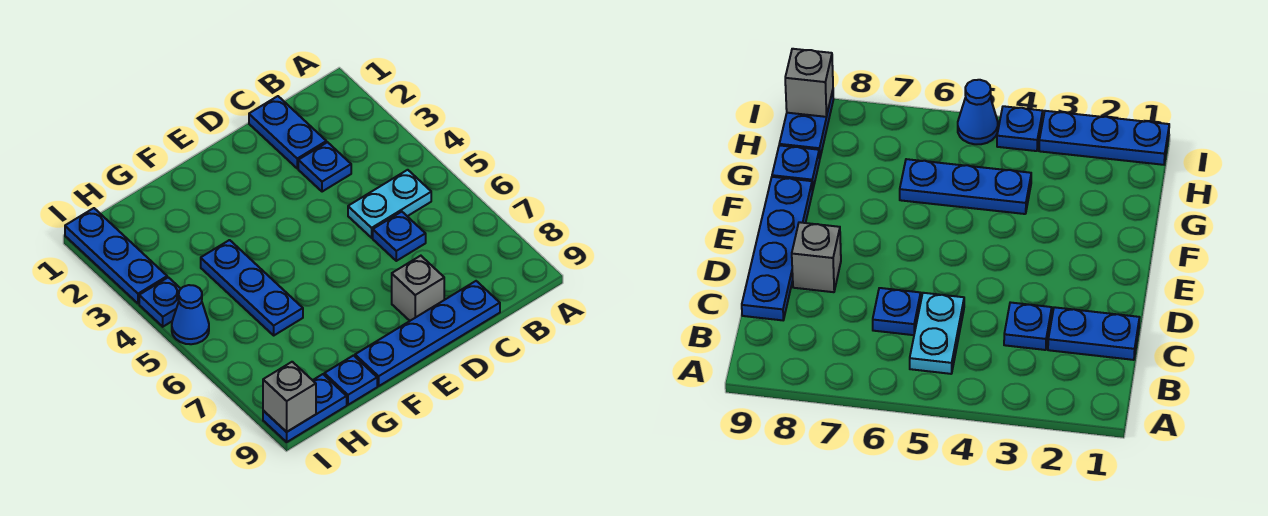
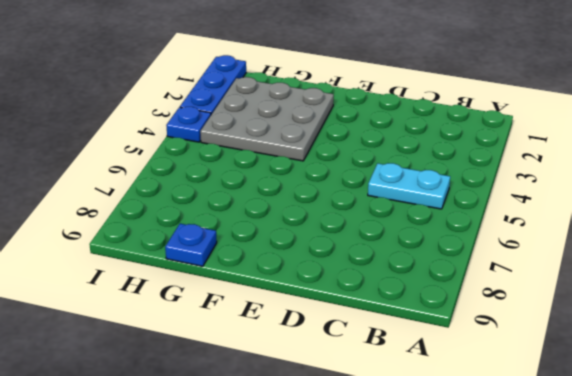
grey 3x3 plate [200,77,334,161] -> blue 1x3 plate [201,240,303,335]
none -> blue 1x2 plate [249,96,326,168]
none -> blue 1x1 plate [298,142,351,192]
none -> blue 1x1 plate [373,212,426,261]

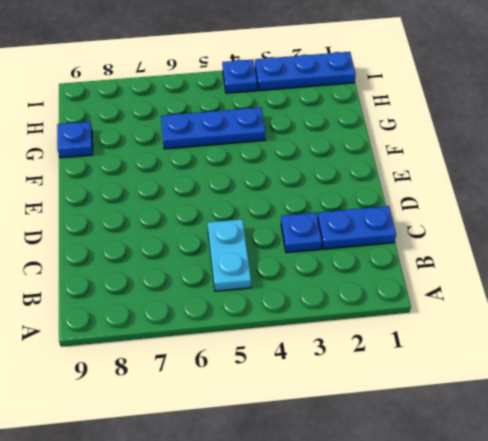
none -> blue 1x1 plate [373,212,426,261]
none -> blue 1x4 plate [355,281,500,386]
none -> grey 1x1 brick [392,256,444,321]

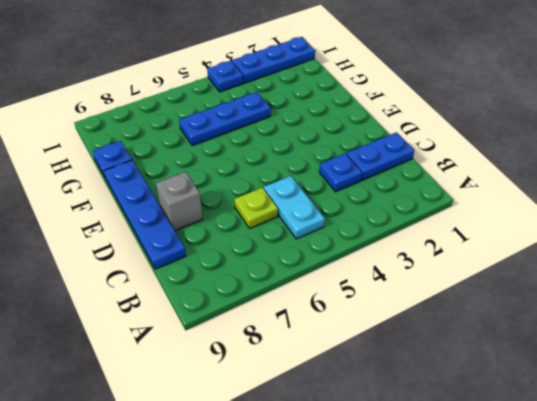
lime 1x1 plate [234,188,278,228] -> blue 1x1 plate [373,212,426,261]
none -> blue 1x2 plate [263,374,347,442]
none -> blue 1x1 cone [172,285,209,344]
none -> grey 1x1 brick [263,362,316,432]

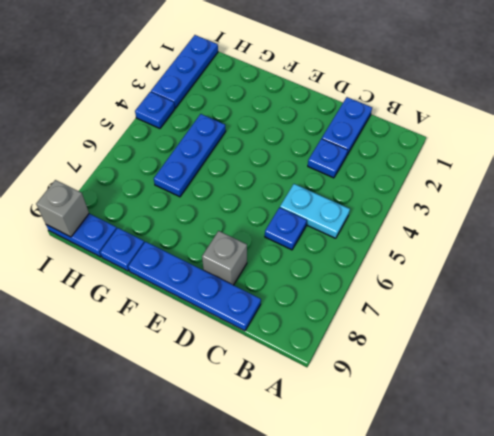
none -> blue 1x1 cone [172,285,209,344]

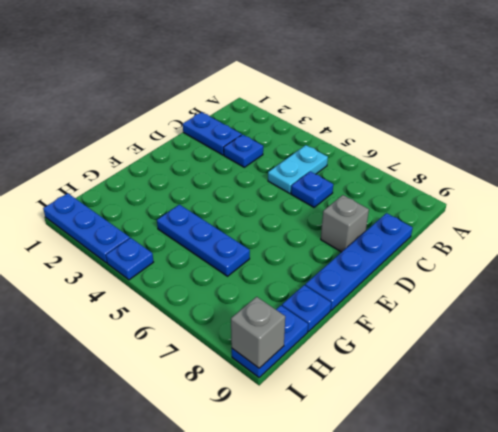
none -> blue 1x1 cone [172,285,209,344]

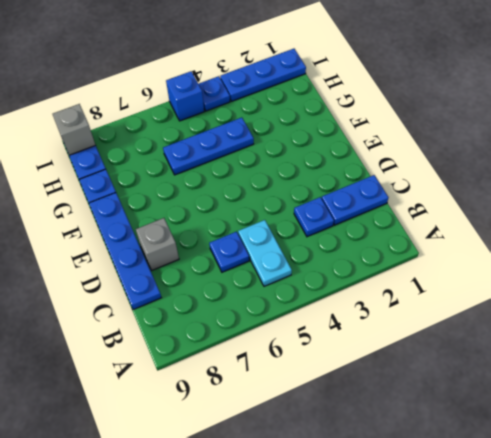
blue 1x1 brick [166,71,204,121] -> blue 1x1 cone [172,285,209,344]

